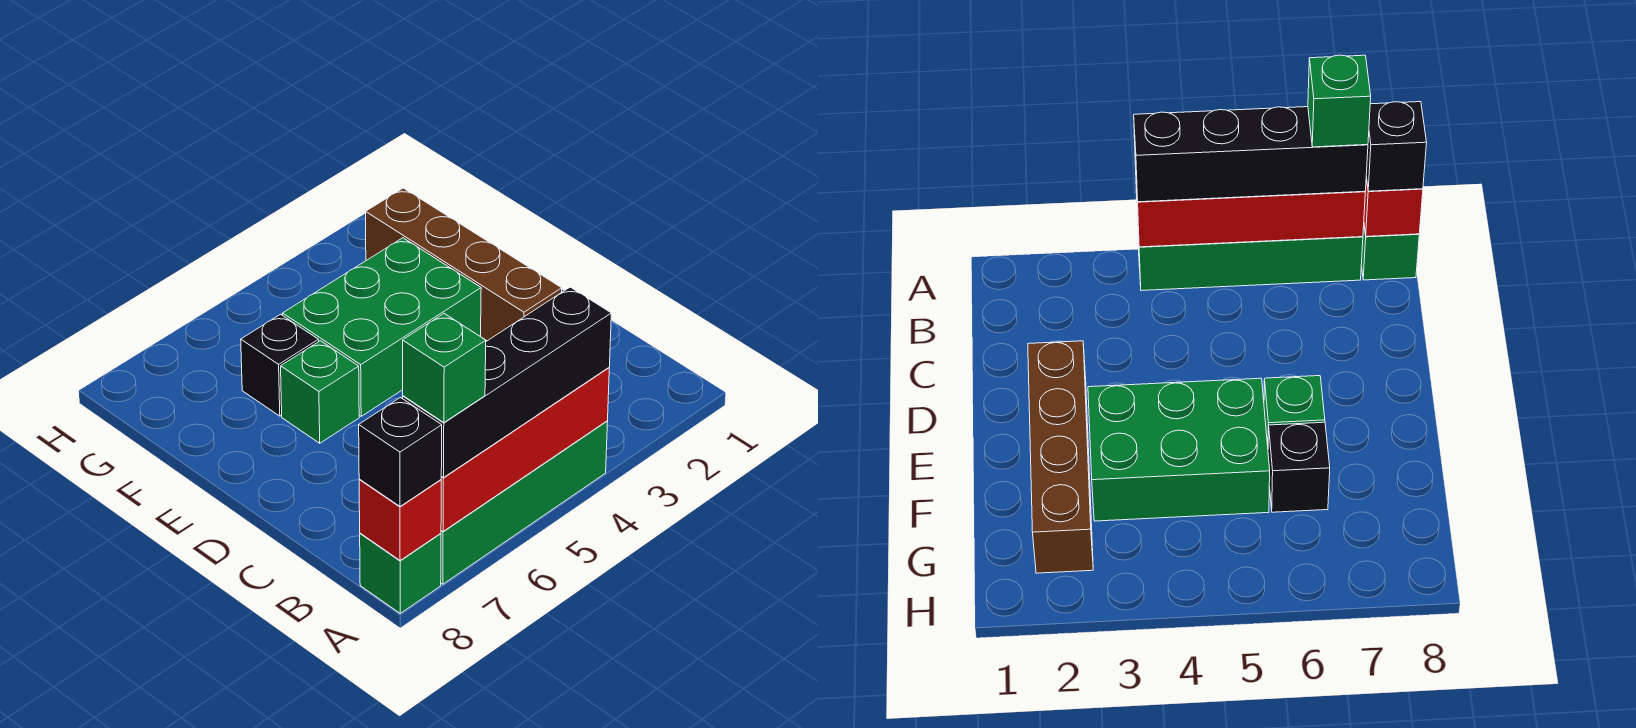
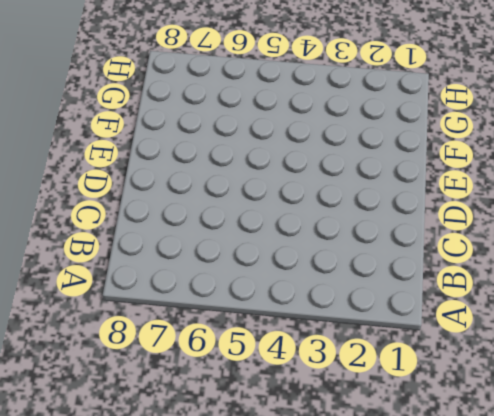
none -> green 1x4 brick [441,421,608,584]
none -> green 1x1 brick [360,533,441,613]

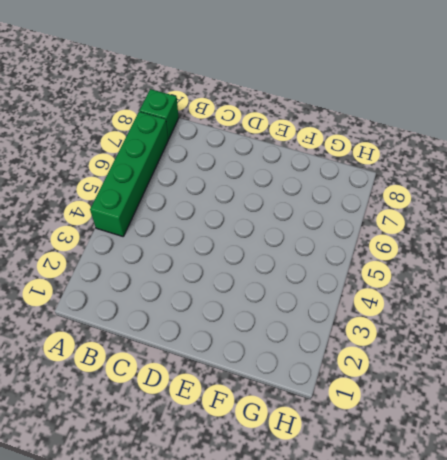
none -> brown 1x4 brick [366,188,562,341]
none -> green 2x3 brick [283,238,481,416]

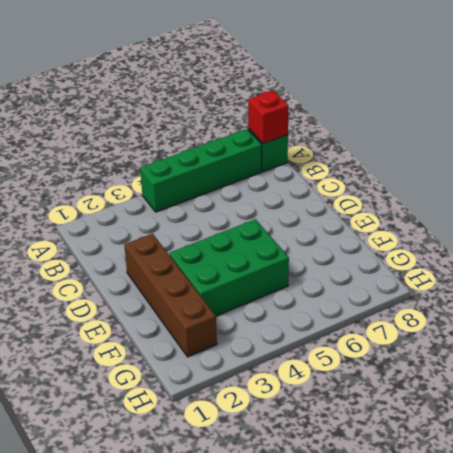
none -> green 1x1 brick [281,341,359,443]
none -> black 1x1 brick [241,314,319,416]

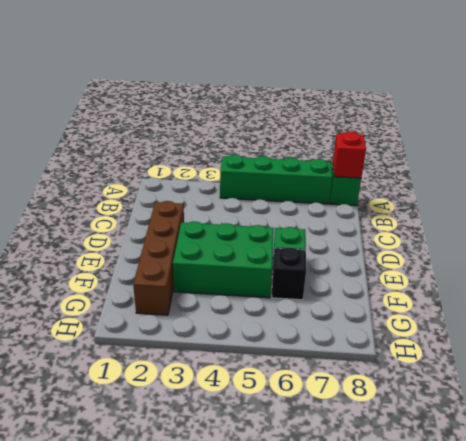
none -> red 1x4 brick [441,368,609,531]
none -> black 1x4 brick [402,287,611,478]

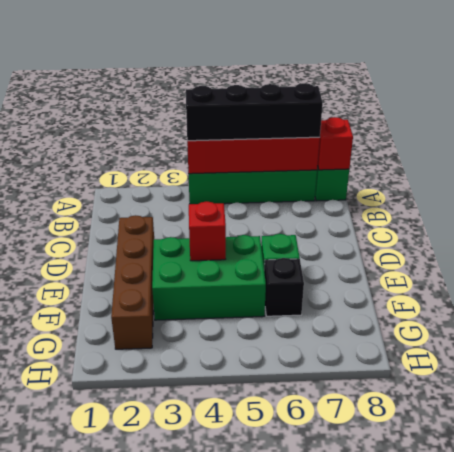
red 1x1 brick [189,201,226,261] -> none
none -> black 1x1 brick [359,398,442,506]
none -> green 1x1 brick [403,314,486,423]

